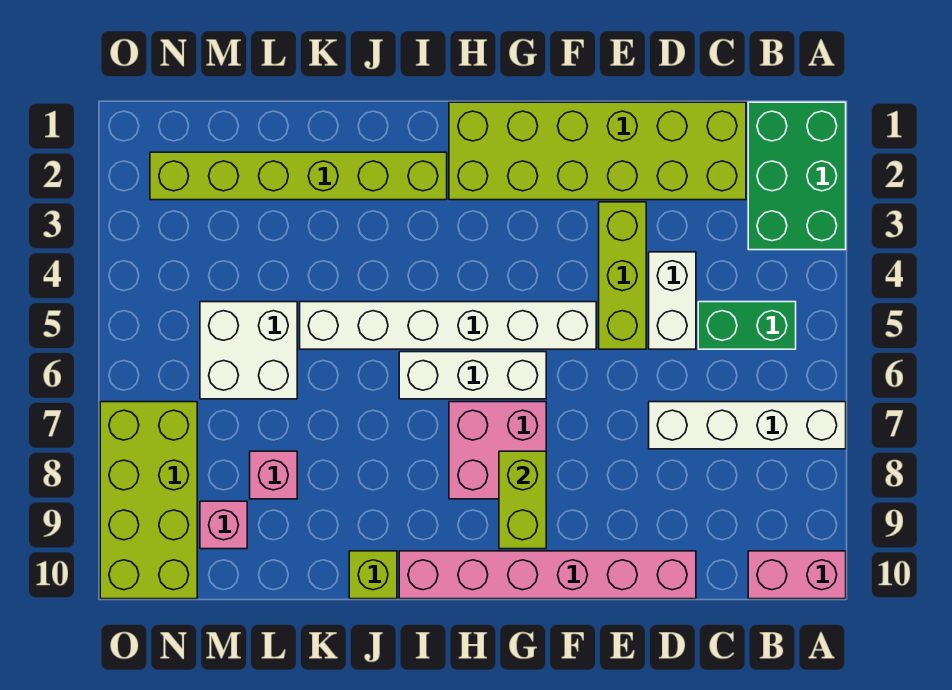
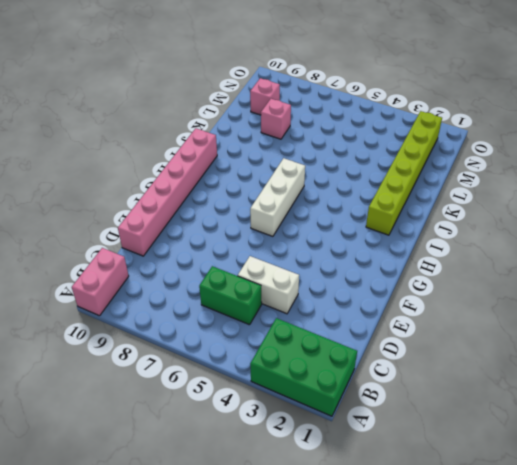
green 1x2 brick [199,266,262,325] -> green 1x2 brick turned to [698,302,796,349]
none -> white 1x4 brick [649,402,846,449]
none -> lime 2x6 brick [449,102,746,200]
none -> lime 1x3 brick [599,202,646,349]

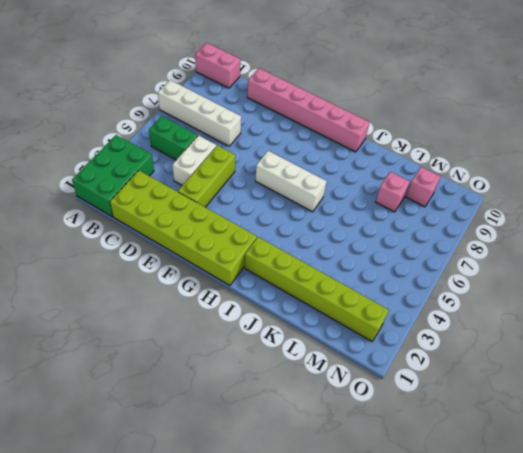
none -> white 1x6 brick [300,302,596,349]
none -> pink 2x2 brick [449,402,546,499]
none -> lime 1x1 brick [349,551,397,599]

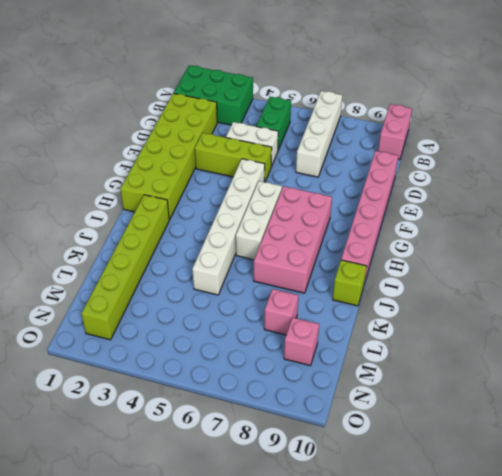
pink 2x4 brick [254,186,332,293] -> pink 2x2 brick [449,402,546,499]
none -> white 2x2 brick [200,302,297,399]
none -> lime 2x4 brick [100,402,197,599]
none -> lime 1x2 brick [499,451,546,549]

